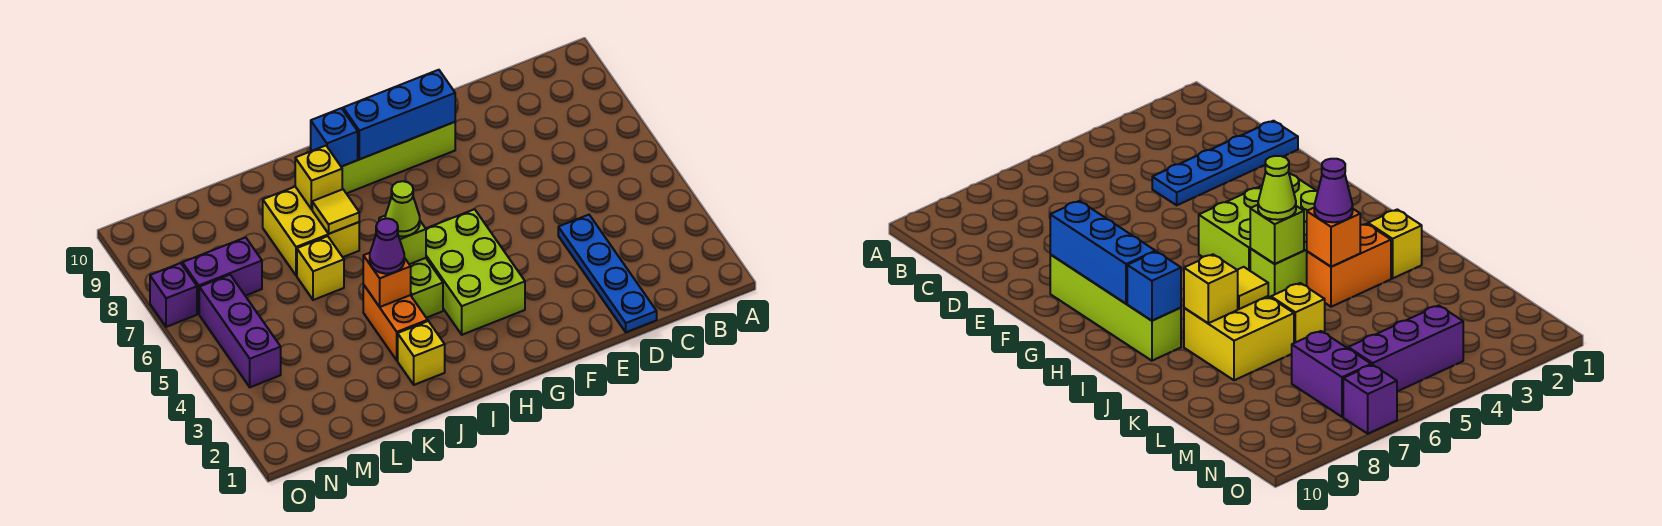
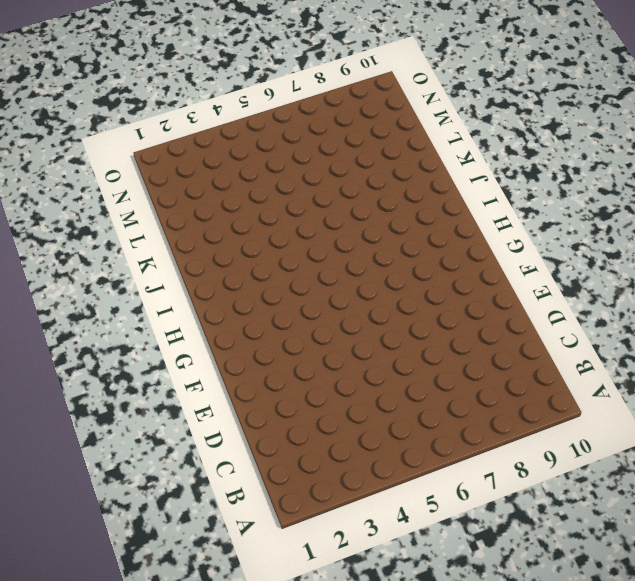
none -> blue 1x4 plate [558,215,657,332]
none -> lime 1x4 brick [311,122,455,193]
none -> lime 2x3 brick [426,209,525,335]

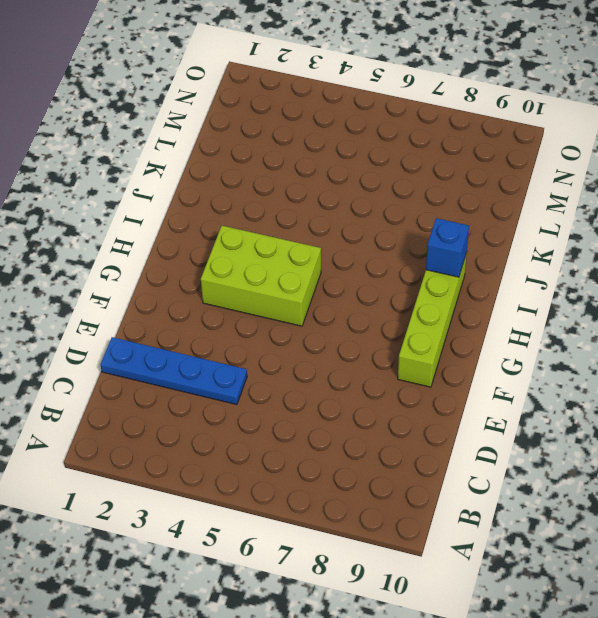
none -> lime 1x2 brick [409,258,443,318]
none -> yellow 1x1 brick [398,321,445,385]
none -> orange 1x2 brick [363,285,428,360]

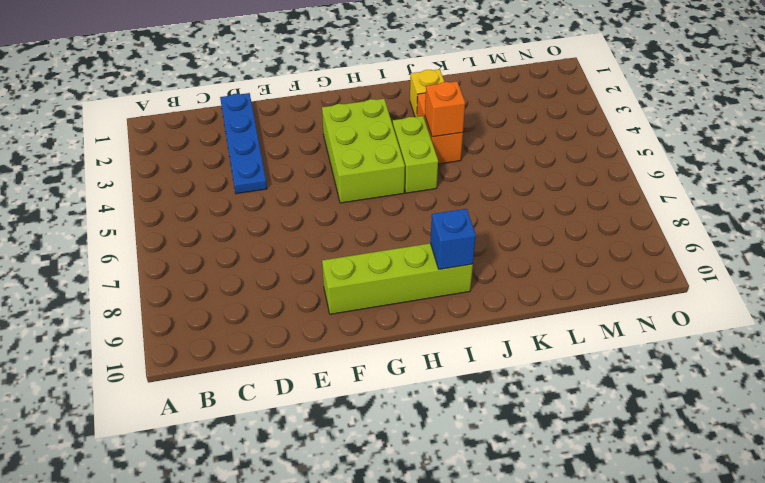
none -> yellow 2x2 brick [263,187,359,276]
none -> yellow 1x1 brick [297,236,344,300]
none -> purple 1x2 brick [182,237,262,314]

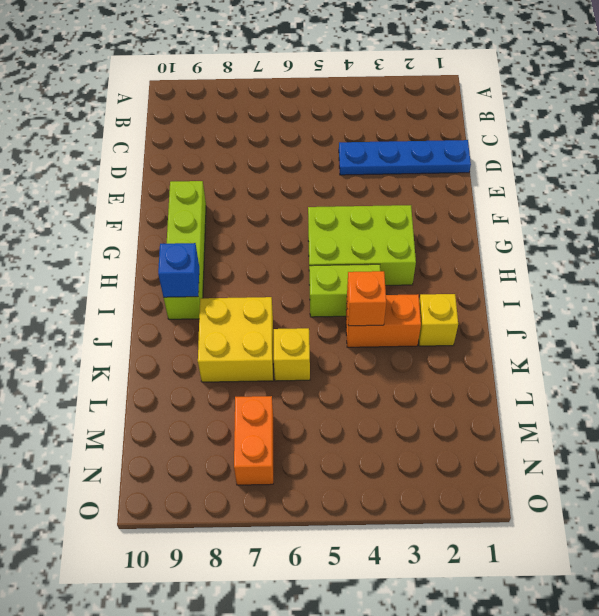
orange 1x2 brick [234,396,273,485] -> purple 1x2 brick [182,237,262,314]
none -> purple 1x3 brick [199,275,281,387]
none -> purple 1x1 brick [150,263,197,327]
none -> blue 1x3 brick [343,70,455,159]

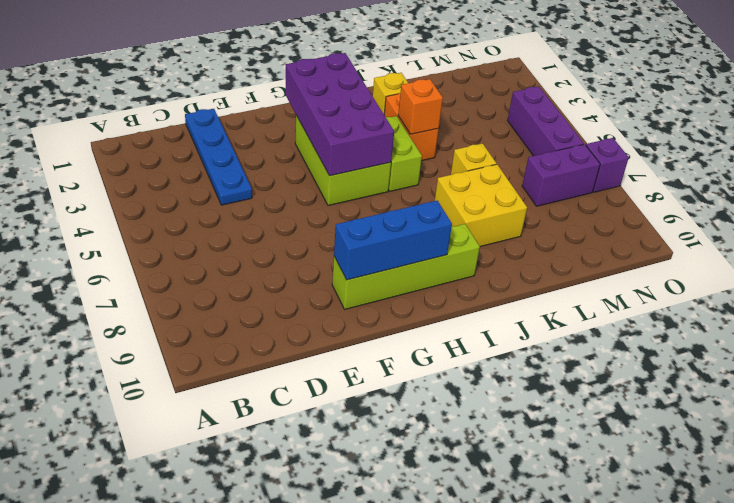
purple 2x4 brick [285,53,394,176] -> none
none -> lime 1x1 brick [379,216,426,264]
none -> blue 1x1 brick [311,108,358,167]
none -> yellow 1x1 tile [312,189,359,234]

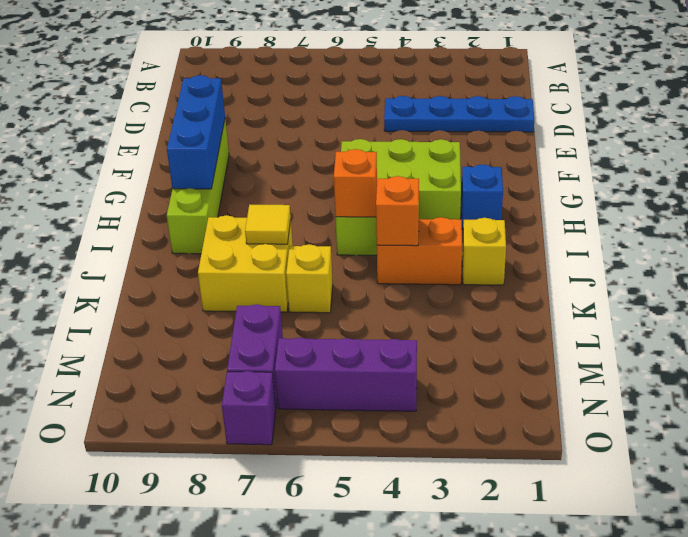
blue 1x1 brick [461,164,503,229] -> blue 1x1 brick moved to [311,108,358,167]
orange 1x1 brick [334,149,377,217] -> lime 1x1 brick [379,216,426,264]
none -> yellow 1x1 brick [295,146,342,209]
none -> lime 1x1 cone [385,181,420,236]
none -> purple 1x1 cone [370,218,404,274]

